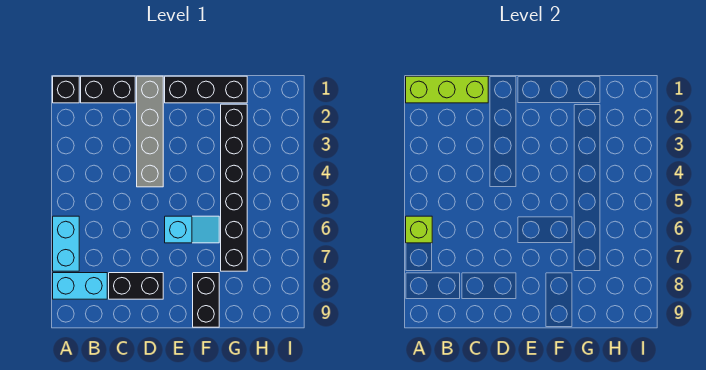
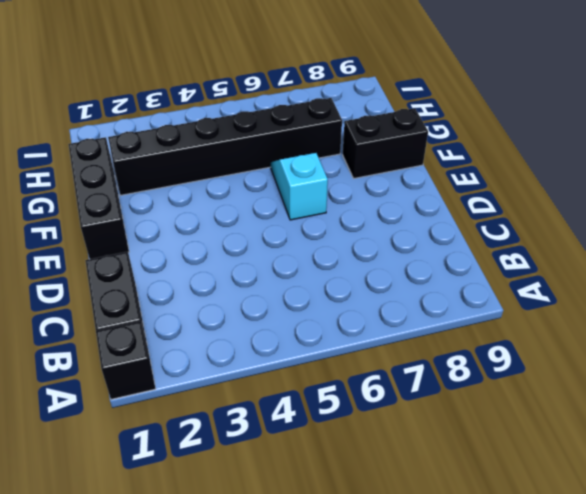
none -> cyan 1x2 brick [53,216,79,271]
none -> cyan 1x2 brick [53,273,107,299]
none -> black 1x2 brick [109,273,163,299]

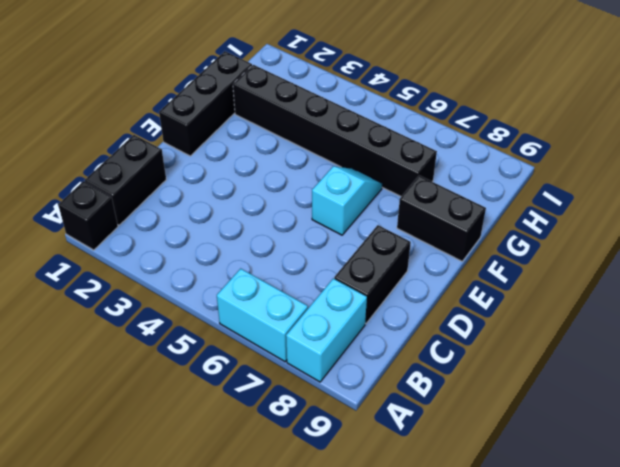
none -> grey 1x4 brick [137,76,163,187]
none -> lime 1x3 brick [406,76,488,103]
none -> lime 1x1 brick [406,216,432,243]

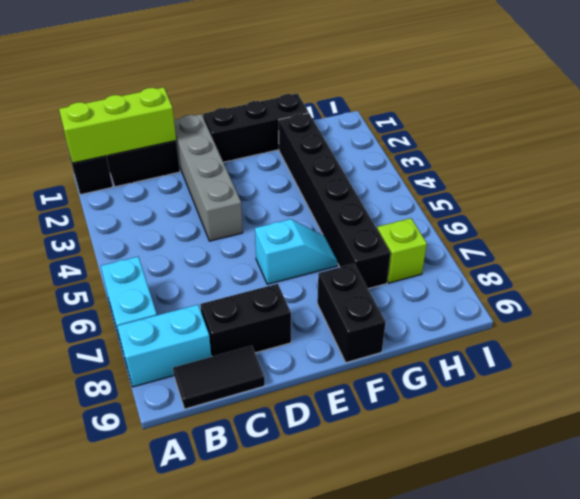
black 1x2 tile [173,346,265,409] -> none
lime 1x1 brick [377,218,427,283] -> lime 1x1 brick moved to [406,216,432,243]

